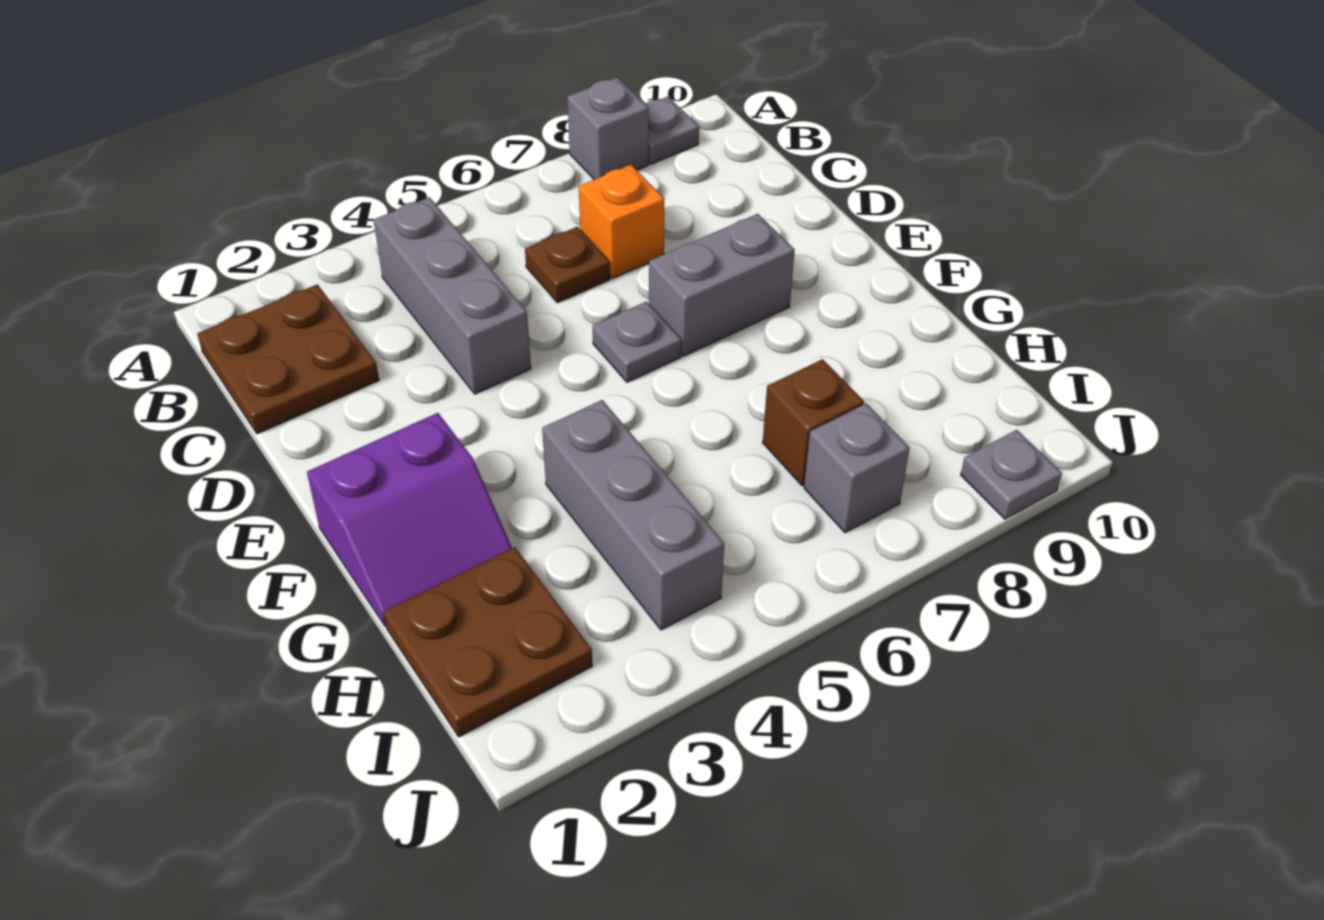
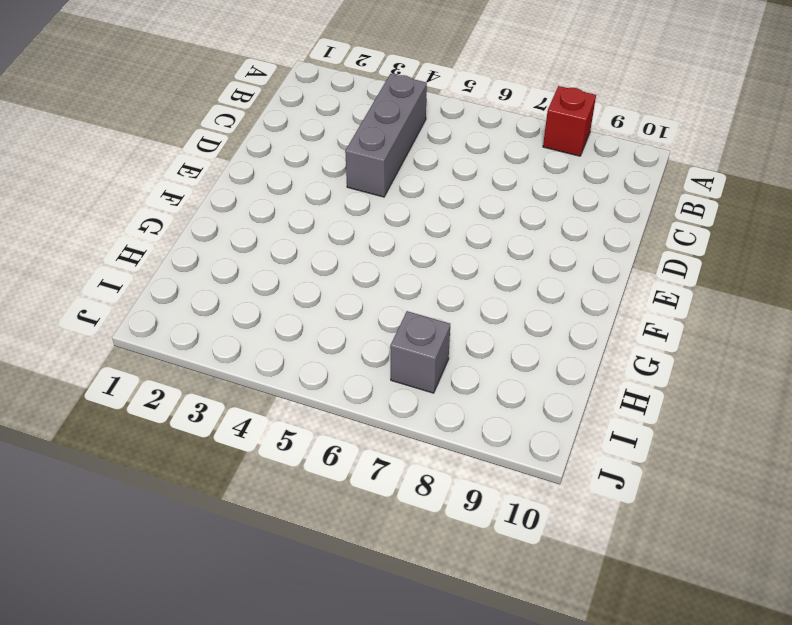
red 1x1 brick [543,86,596,156] -> grey 1x1 brick [567,77,649,180]
none -> grey 1x1 plate [646,97,699,164]
none -> brown 2x2 plate [197,284,379,434]
none -> brown 1x1 plate [525,227,610,303]

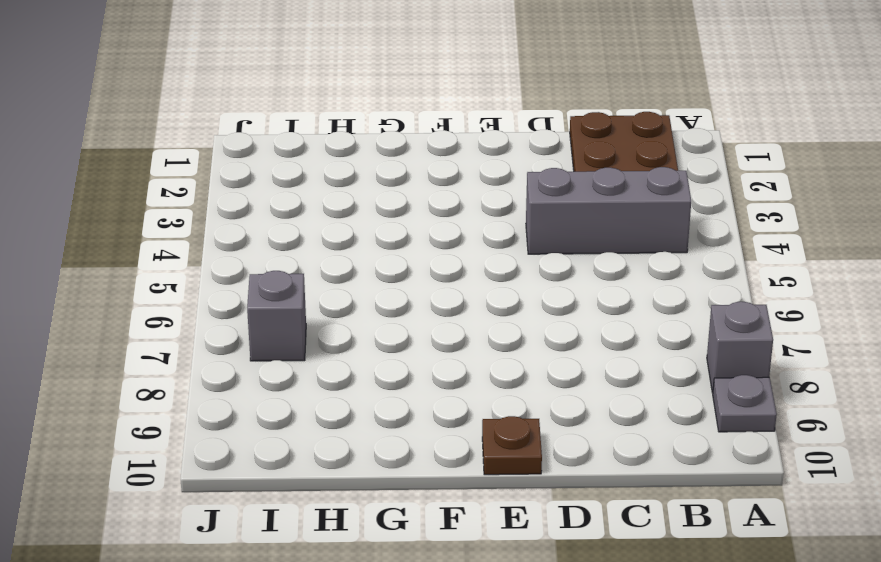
brown 1x1 plate [482,416,542,475] -> brown 1x1 plate moved to [525,227,610,303]
none -> orange 1x1 brick [579,165,664,278]
none -> grey 1x1 plate [593,302,681,382]
none -> grey 1x2 brick [649,214,795,356]

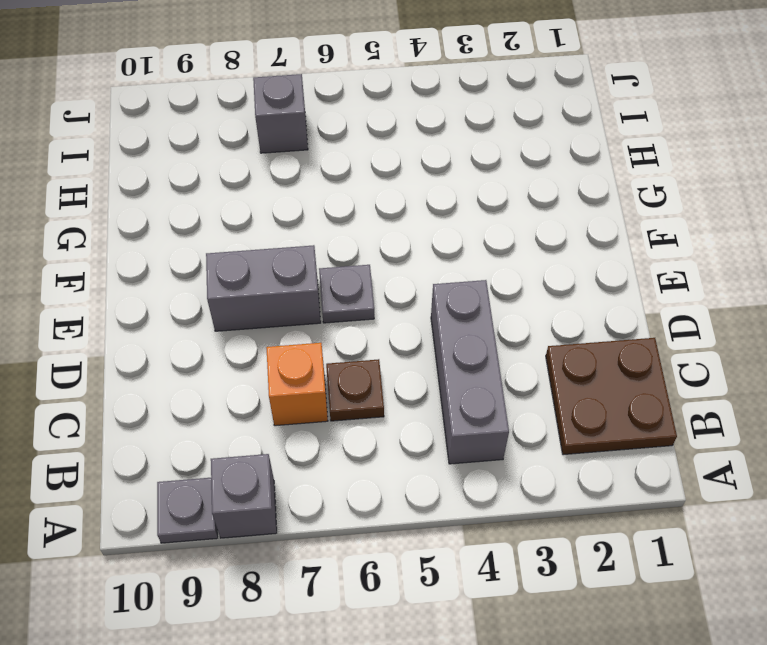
none -> purple 2x2 slope [307,413,512,626]
none -> grey 1x3 brick [542,400,724,630]
none -> brown 2x2 plate [383,547,593,737]

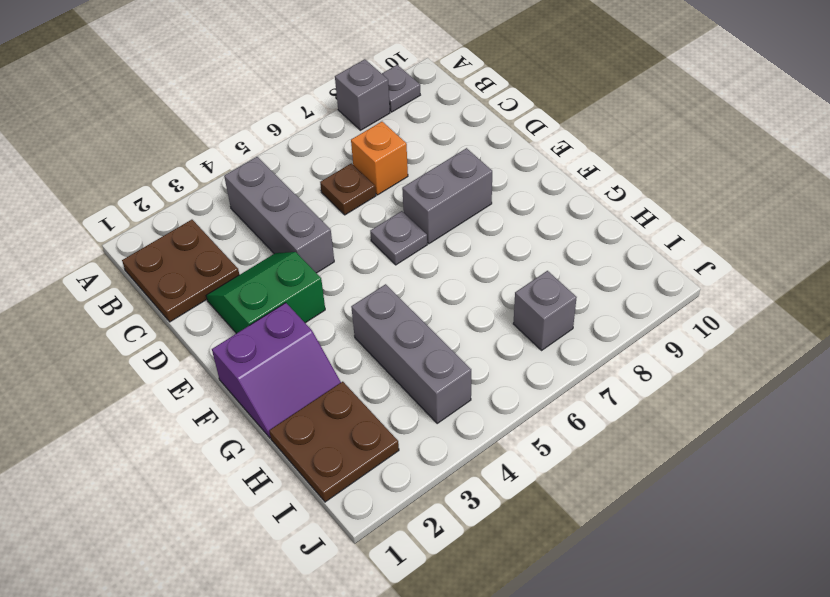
green 2x2 slope [206,252,325,334] -> none
none -> brown 1x1 brick [763,359,864,486]
none -> grey 1x1 plate [961,430,1062,519]

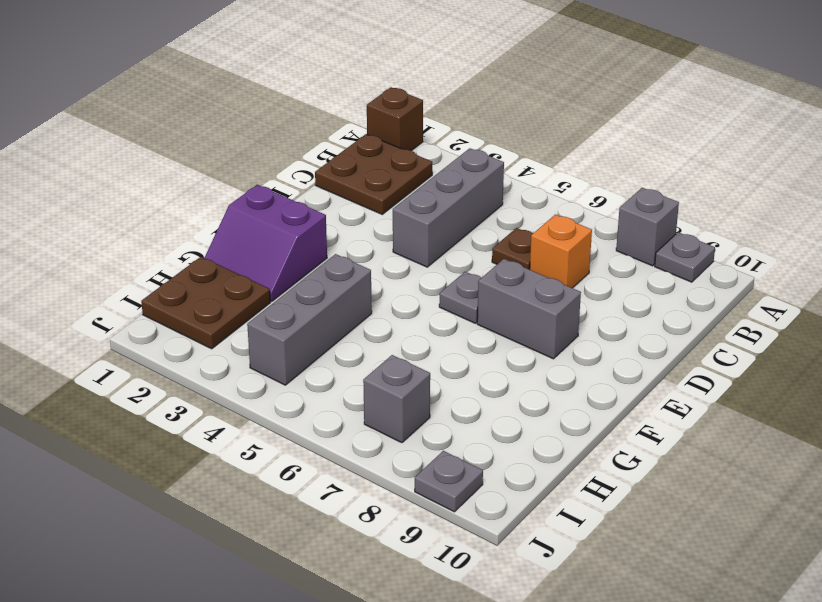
brown 1x1 brick [367,87,423,151] -> brown 1x1 brick moved to [763,359,864,486]

